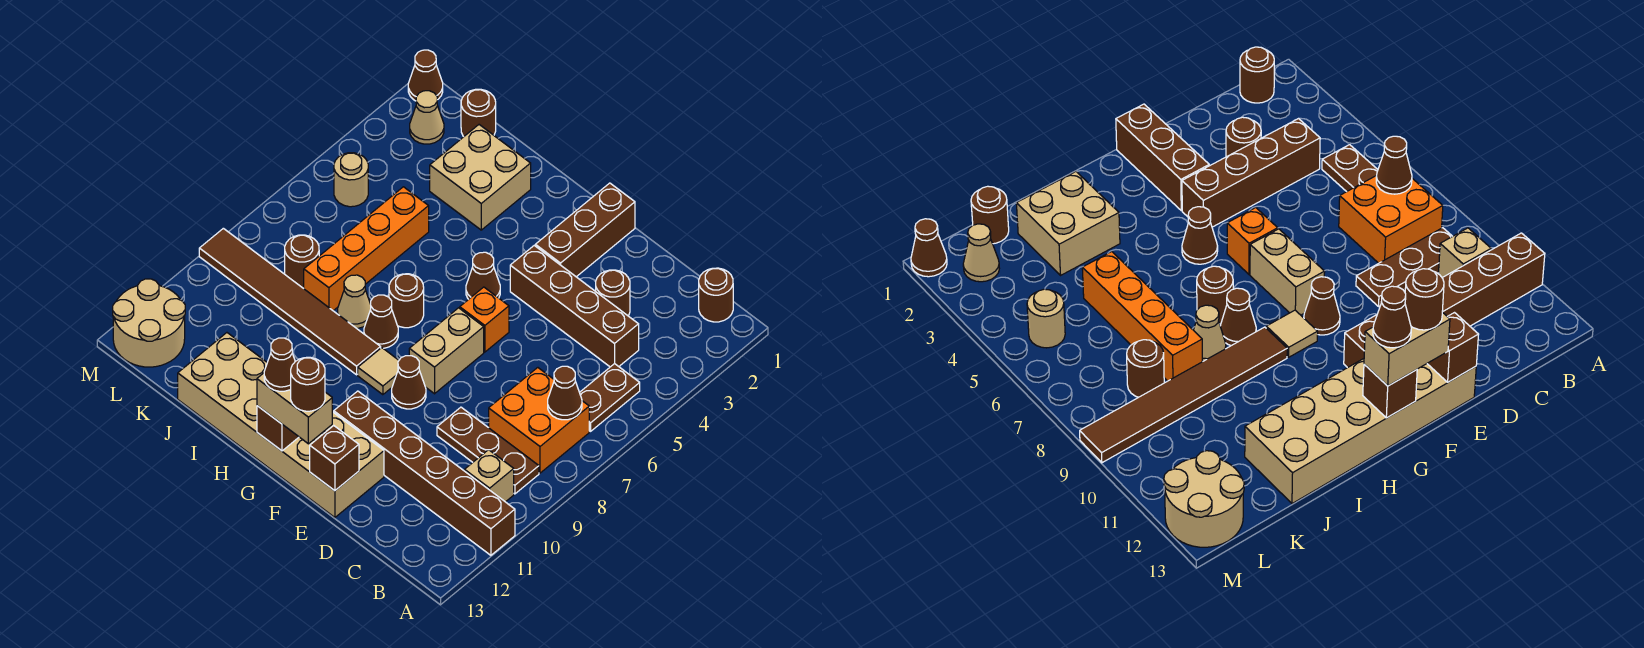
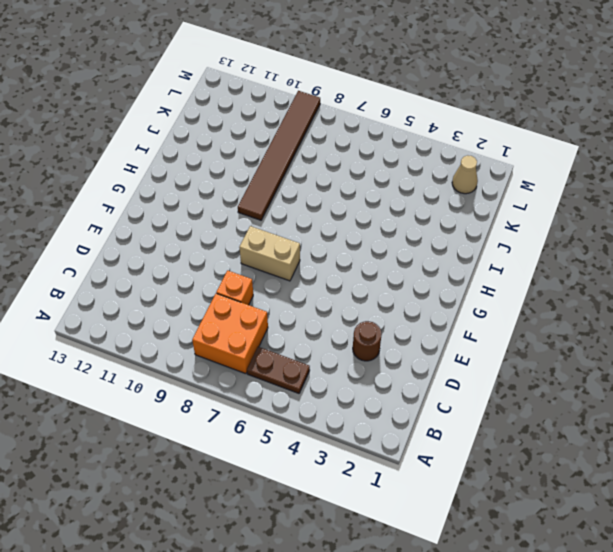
orange 1x1 brick [216,271,253,305] -> orange 1x1 brick moved to [460,287,509,352]
none -> brown 1x6 brick [334,391,515,555]
none -> brown 1x1 round brick [699,268,733,322]
none -> brown 1x3 plate [437,407,539,494]
none -> tan 1x1 brick [465,450,514,502]

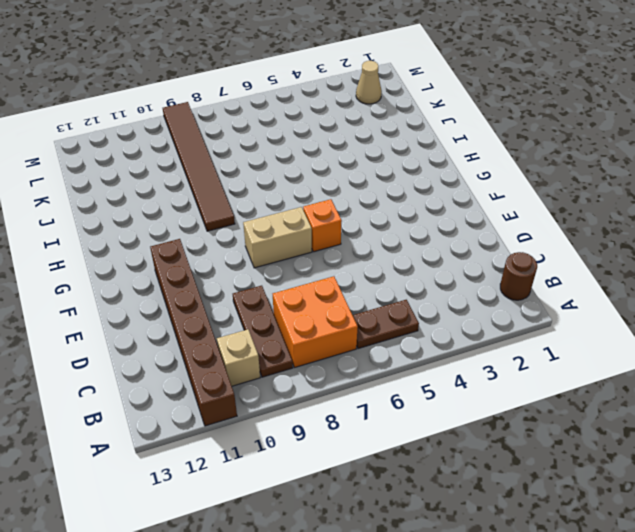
none -> brown 1x4 brick [510,246,639,367]
none -> brown 1x1 round brick [596,270,630,316]
none -> tan 2x6 brick [178,333,384,517]
none -> brown 1x3 brick [535,183,635,277]

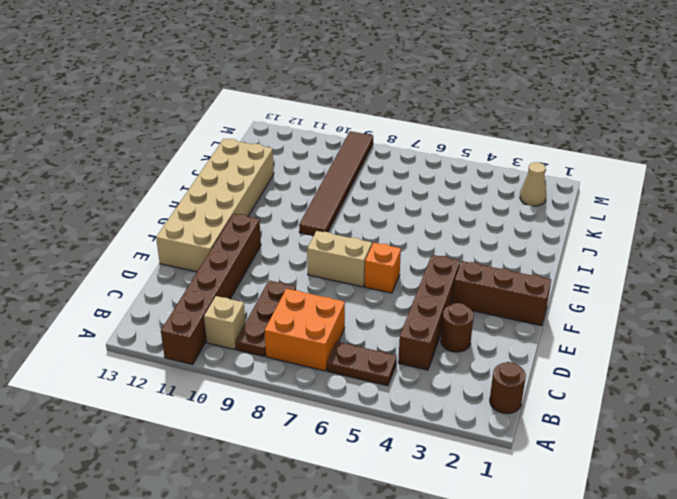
none -> brown 1x1 cone [392,356,426,409]
none -> brown 1x1 cone [466,252,500,299]
none -> tan 1x1 tile [358,348,399,395]
none -> brown 1x1 round brick [389,274,424,328]

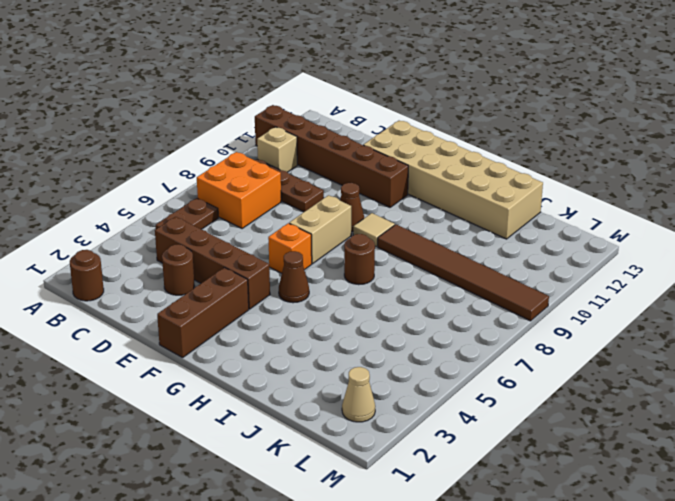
none -> brown 1x1 cone [364,295,398,348]
none -> tan 2x2 brick [430,125,531,230]
none -> tan 1x1 cone [338,275,371,328]
none -> orange 1x4 brick [304,187,429,311]

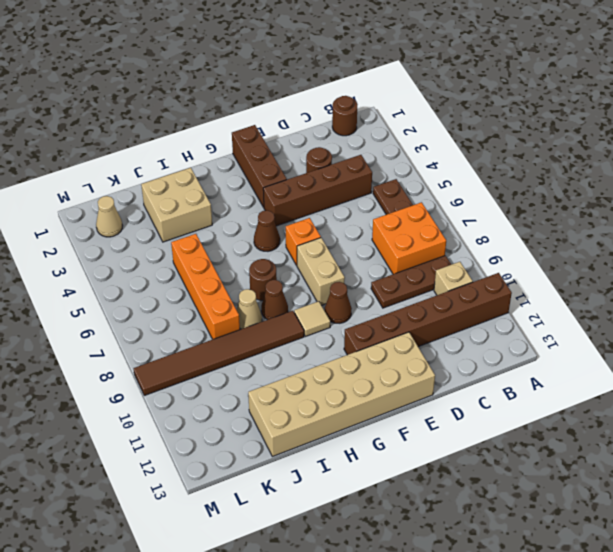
none -> brown 1x1 round brick [461,89,496,137]
none -> brown 1x1 round brick [285,235,319,288]
none -> tan 1x1 round brick [334,153,368,207]
none -> tan 2x2 round brick [113,279,185,367]

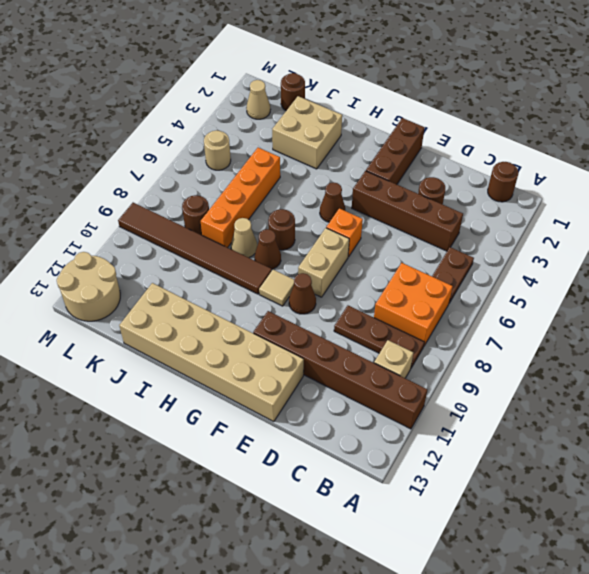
none -> brown 1x1 cone [408,50,443,101]
none -> brown 1x1 cone [548,366,582,420]
none -> brown 1x1 brick [310,426,359,491]
none -> brown 1x1 brick [257,406,299,451]

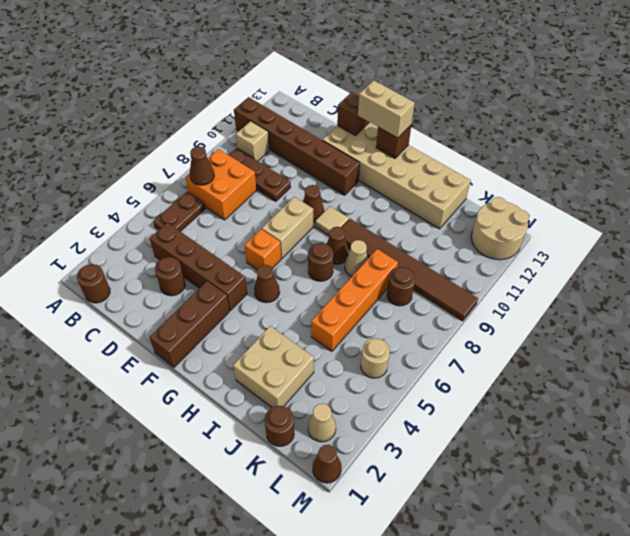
none -> brown 1x1 round brick [291,357,325,411]
none -> brown 1x1 cone [264,338,295,391]

